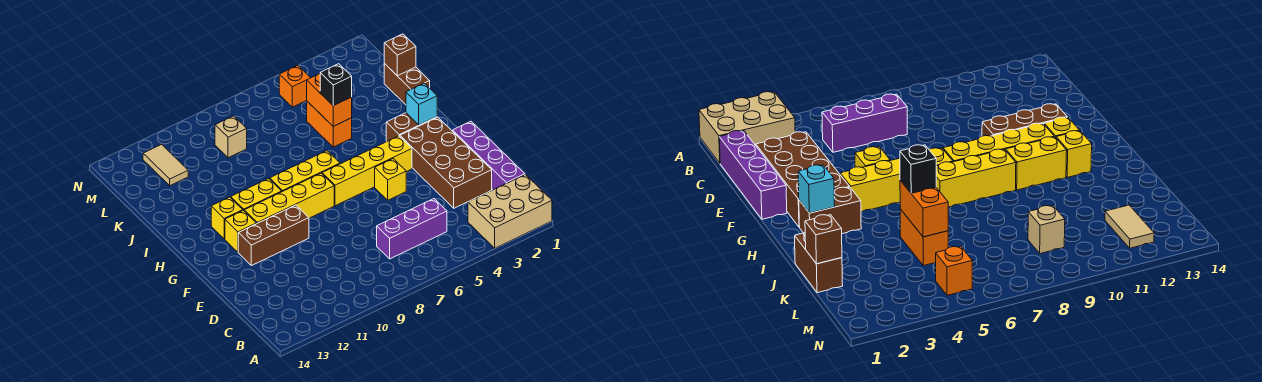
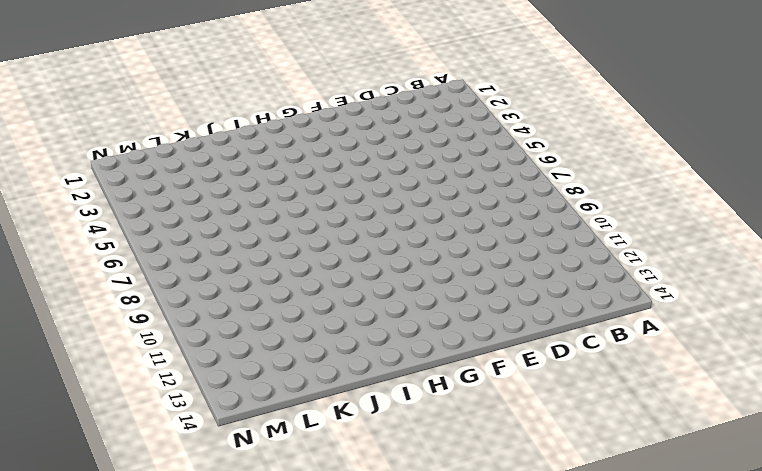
none -> tan 2x3 brick [468,175,552,248]
none -> purple 1x4 brick [453,121,525,190]
none -> purple 1x3 brick [377,199,447,259]

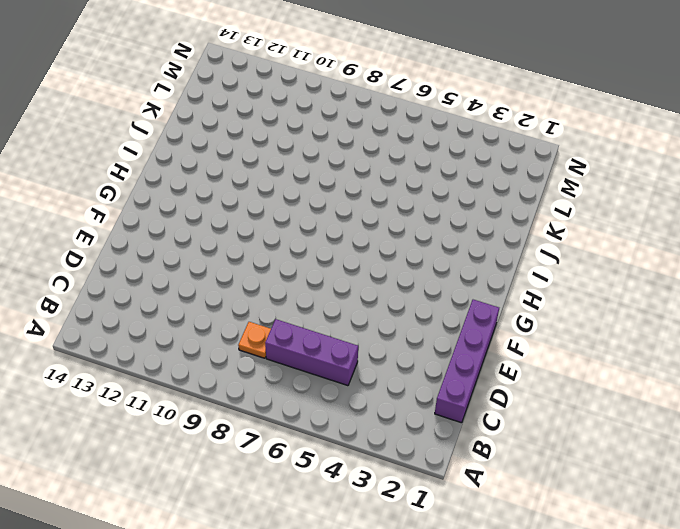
orange 1x1 plate [238,322,271,358] -> none
none -> tan 2x3 brick [468,175,552,248]
none -> brown 2x4 brick [400,117,492,208]
none -> yellow 1x1 brick [375,159,406,200]

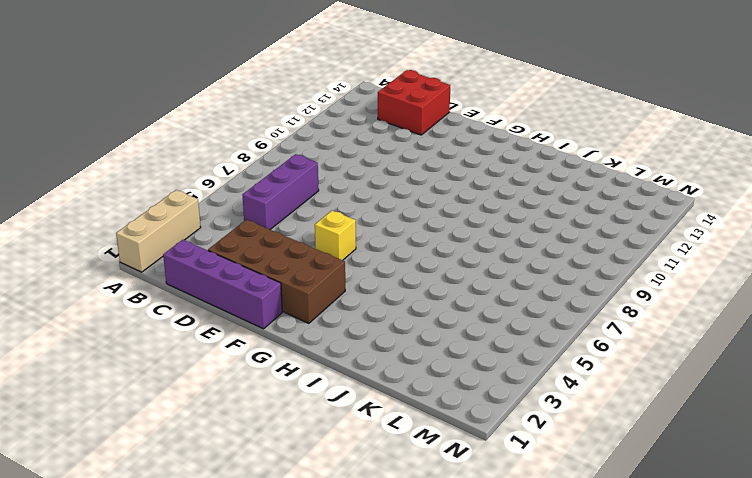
tan 1x3 brick [116,190,201,272] -> tan 2x3 brick [468,175,552,248]
red 2x2 brick [378,70,450,135] -> none
none -> brown 1x3 brick [238,205,309,266]
none -> yellow 1x4 brick [322,136,412,206]
none -> yellow 1x4 brick [244,173,334,224]

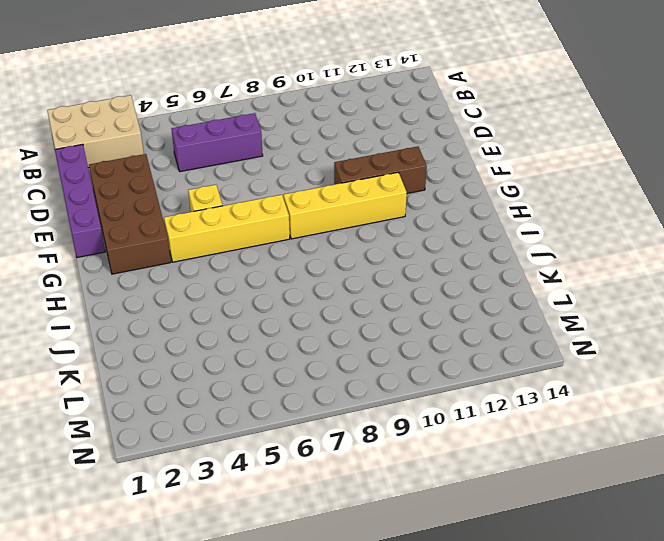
none -> yellow 1x1 brick [225,210,256,252]
none -> brown 1x2 brick [386,113,437,142]
none -> yellow 1x3 brick [270,151,340,192]

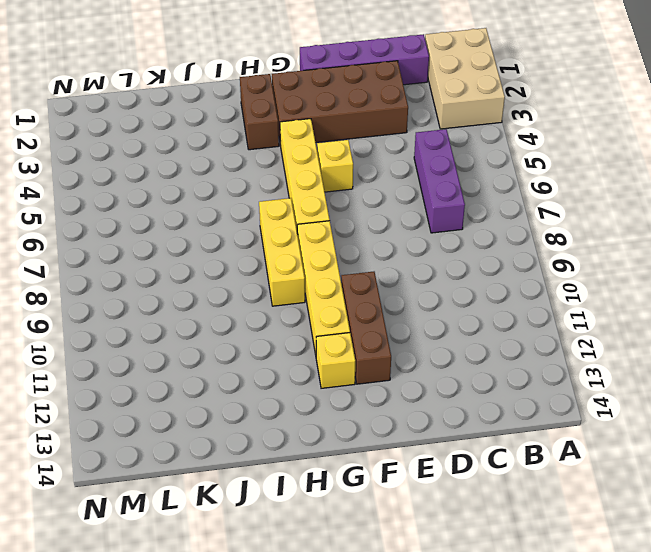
none -> yellow 1x2 brick [231,179,282,210]
none -> yellow 1x1 brick [211,197,243,239]
none -> brown 1x2 brick [384,64,430,105]

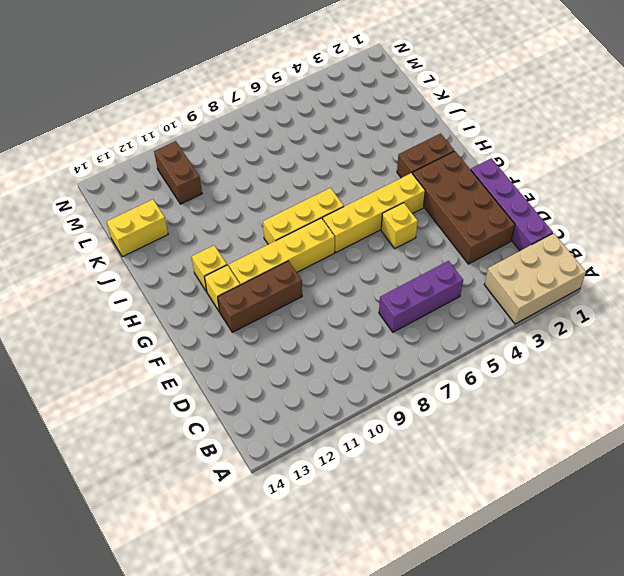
yellow 1x2 brick [107,200,168,257] -> yellow 1x2 brick moved to [231,179,282,210]
brown 1x2 brick [154,141,202,204] -> brown 1x2 brick moved to [384,64,430,105]
none -> orange 1x2 brick [307,101,352,147]
none -> tan 1x1 brick [215,116,247,158]
none -> tan 1x2 tile [143,144,188,186]

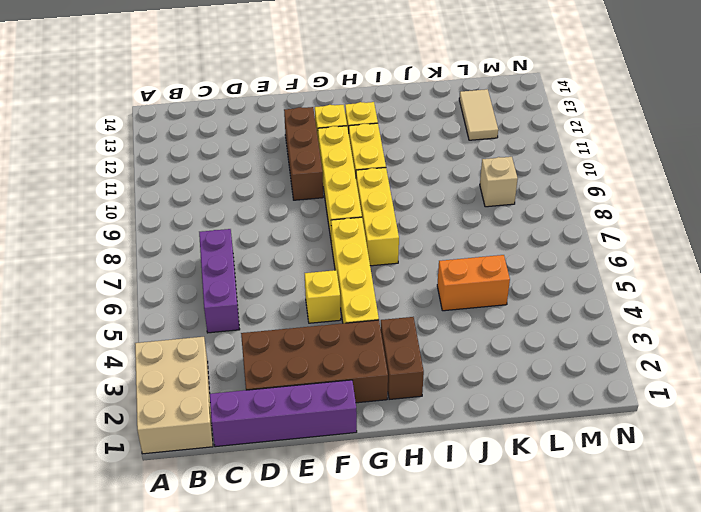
tan 1x2 tile [459,89,498,140] -> tan 1x2 tile turned to [143,144,188,186]
none -> brown 1x2 brick [384,64,430,105]
none -> orange 1x1 brick [279,65,310,107]
none -> cyan 1x1 brick [406,83,437,125]

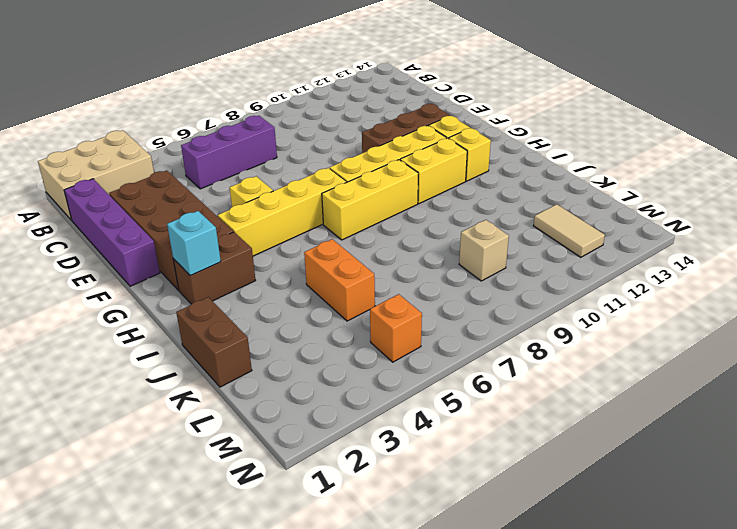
none -> orange 1x2 brick [307,74,352,126]
none -> brown 1x1 brick [384,34,416,76]
none -> black 1x1 brick [320,64,352,106]

